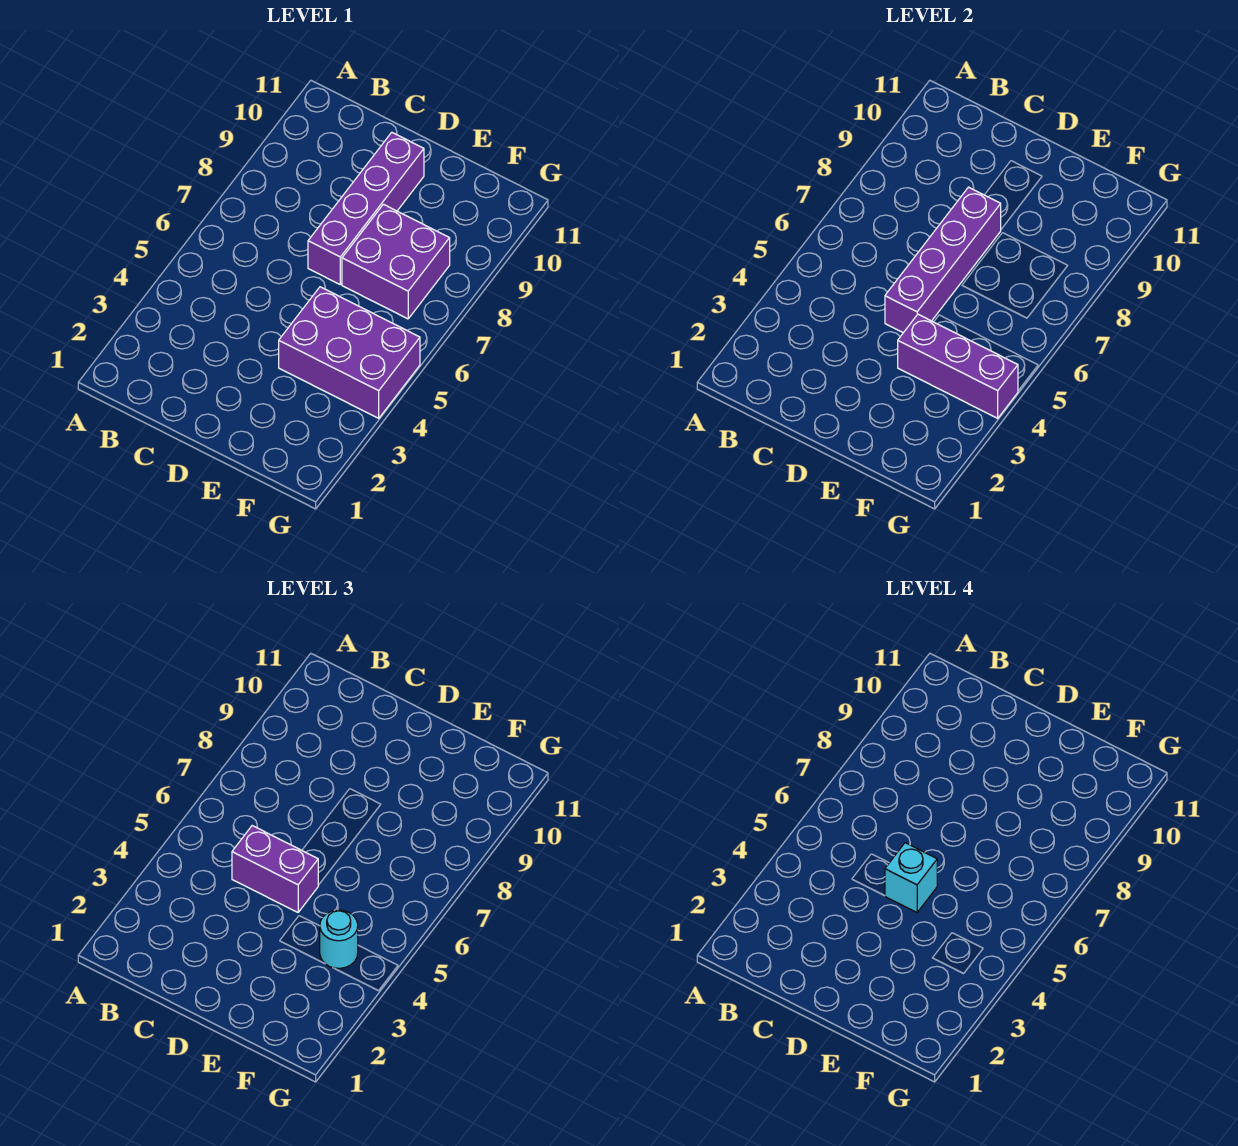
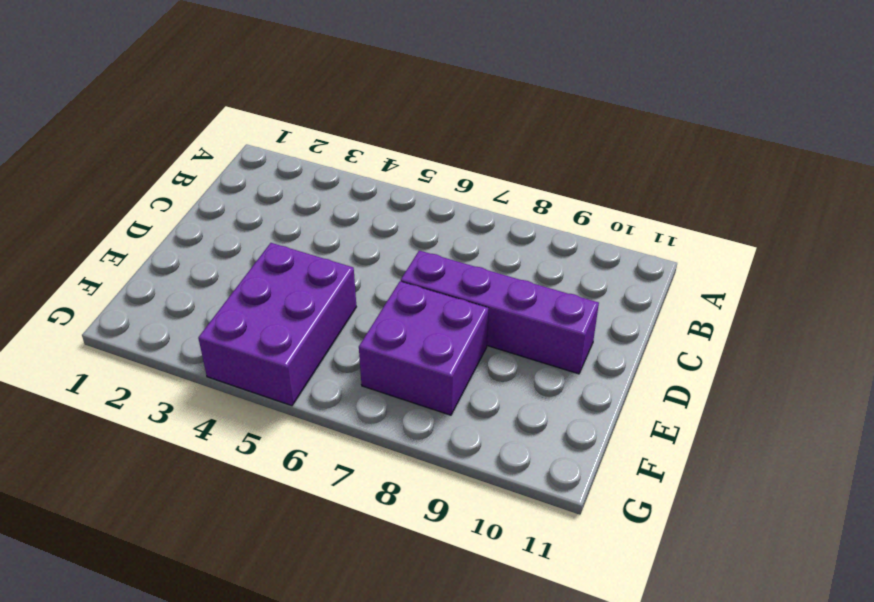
none -> purple 1x4 brick [885,187,1001,333]
none -> purple 1x3 brick [898,314,1018,418]

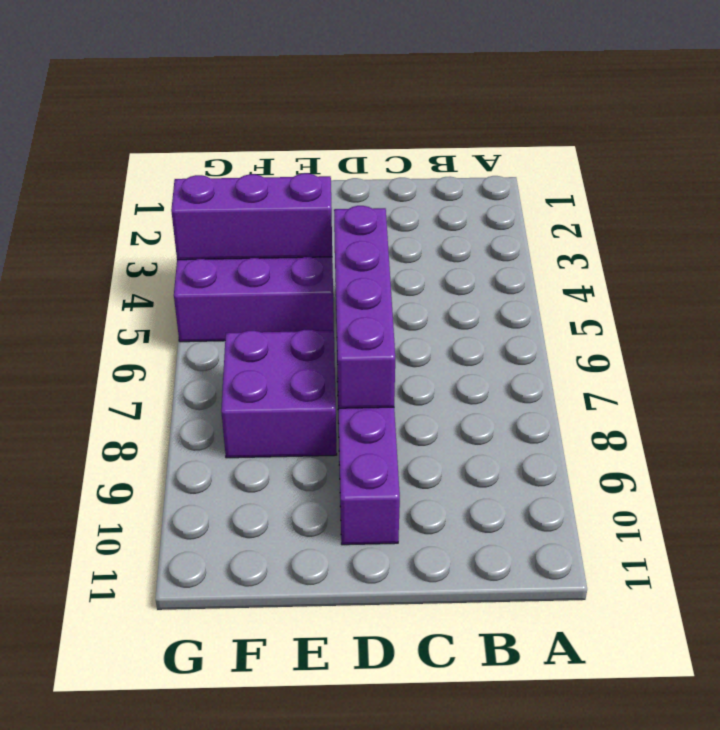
none -> purple 1x2 brick [232,826,318,912]
none -> cyan 1x1 round brick [320,910,358,968]

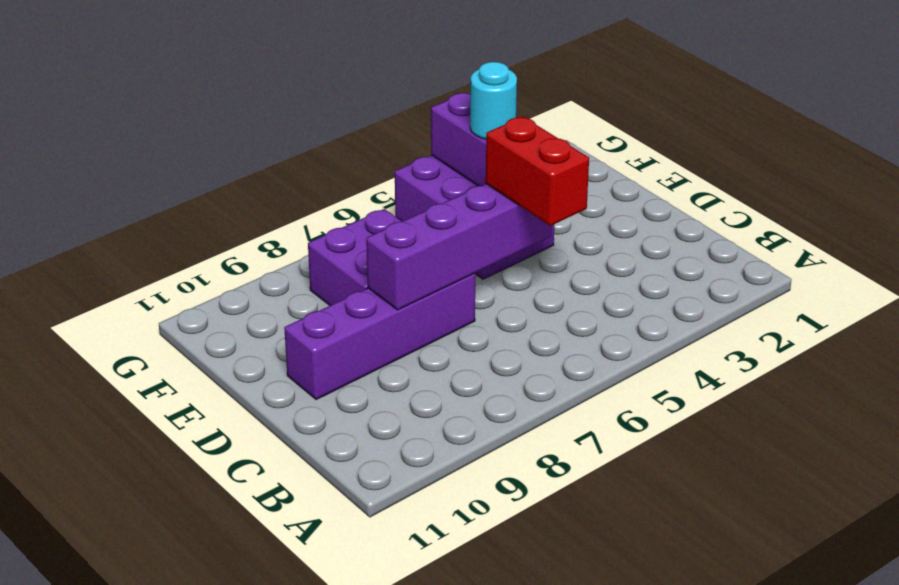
red 1x2 brick [486,117,589,226] -> purple 1x2 brick [232,826,318,912]
none -> cyan 1x1 brick [885,843,937,912]

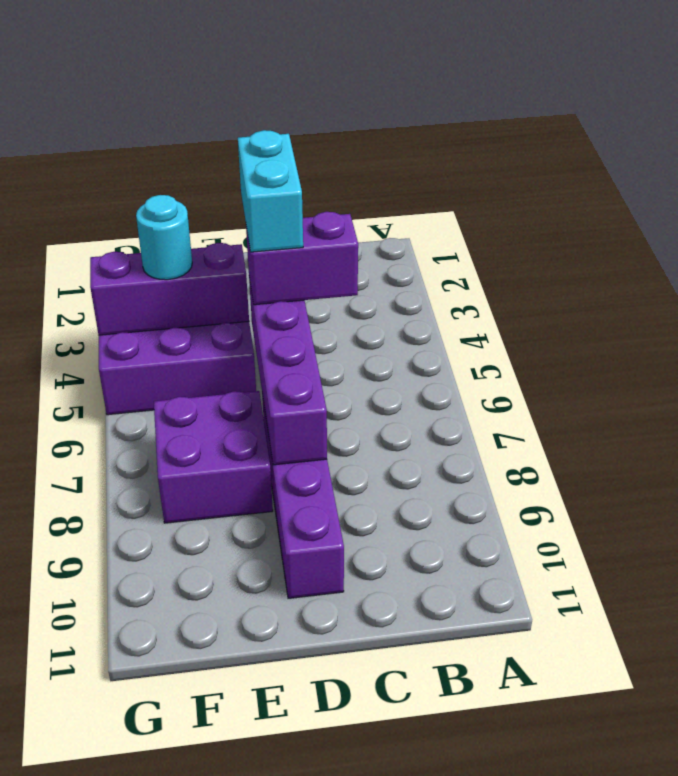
cyan 1x2 brick [238,130,303,252] -> cyan 1x1 brick [885,843,937,912]

